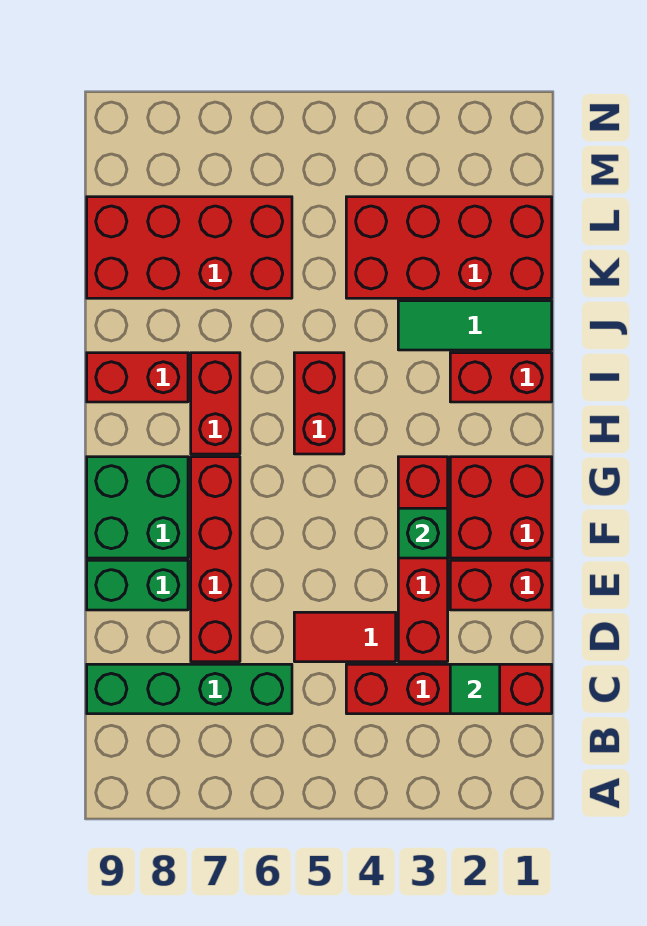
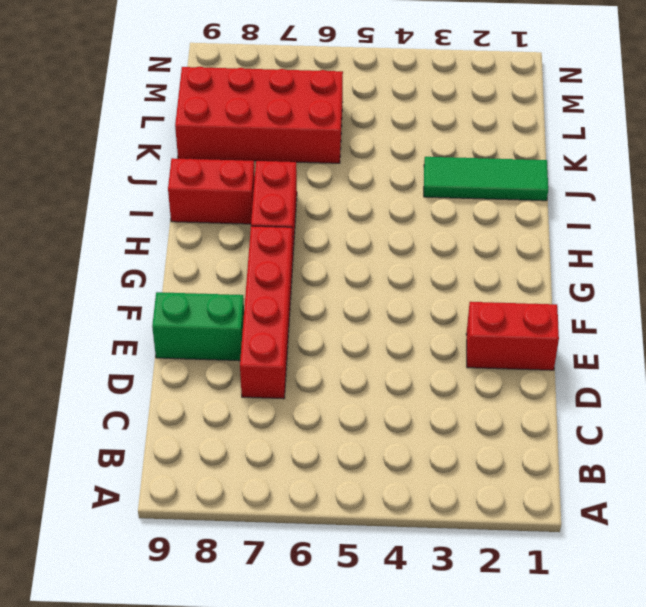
none -> red 1x4 brick [346,664,552,714]
none -> green 1x4 brick [87,664,292,714]
none -> red 1x4 brick [398,457,448,662]

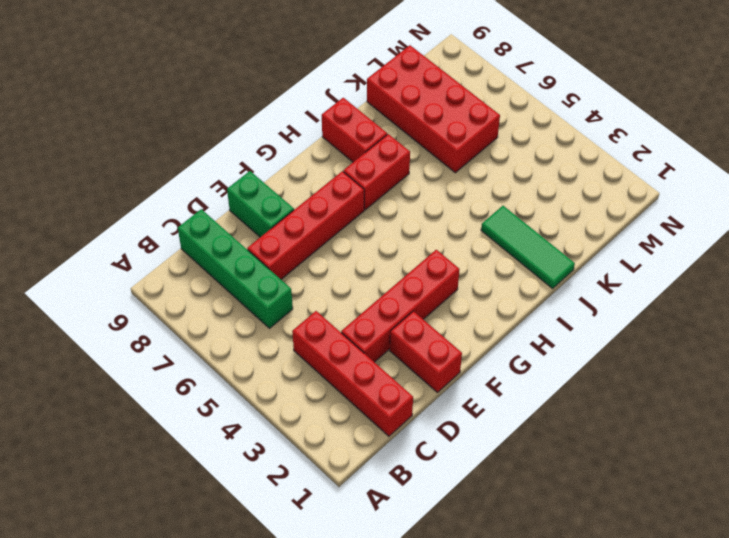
none -> red 1x2 tile [294,612,396,662]
none -> red 2x2 brick [450,457,552,558]
none -> green 2x2 brick [87,457,188,558]

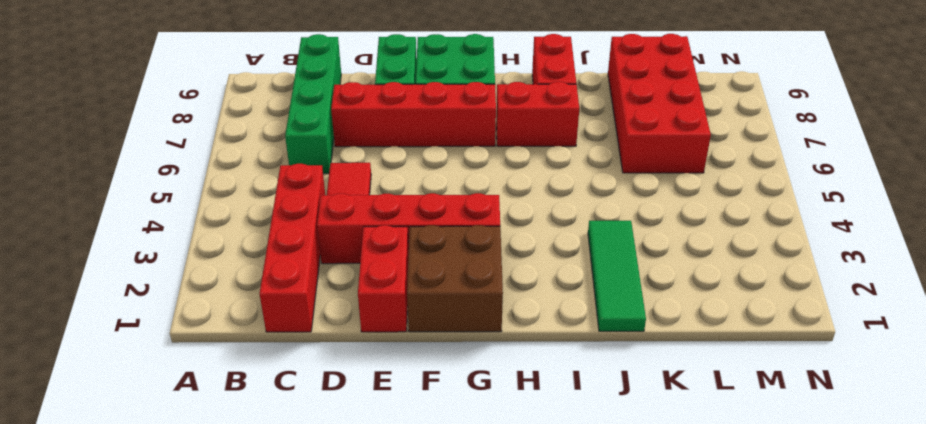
brown 2x2 brick [407,225,503,332] -> red 2x2 brick [450,457,552,558]
none -> red 1x2 brick [294,353,344,454]
none -> red 1x2 brick [450,353,552,402]
none -> red 2x4 brick [346,197,552,298]

